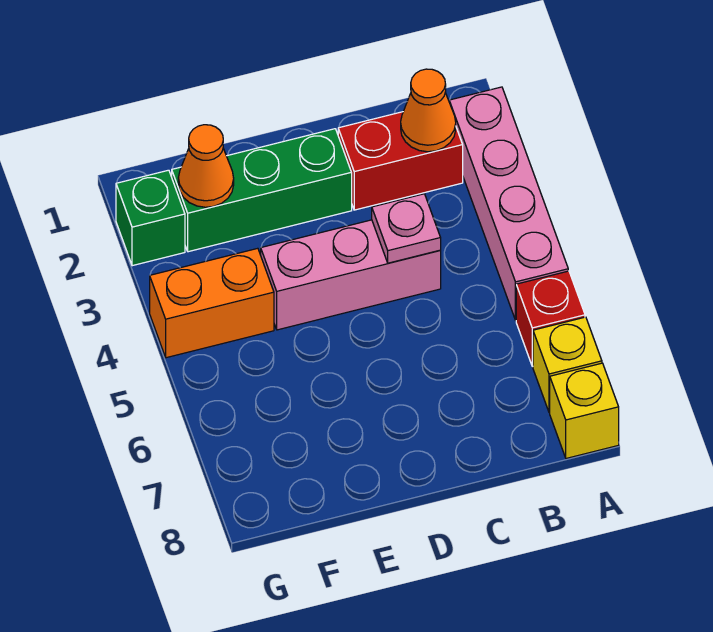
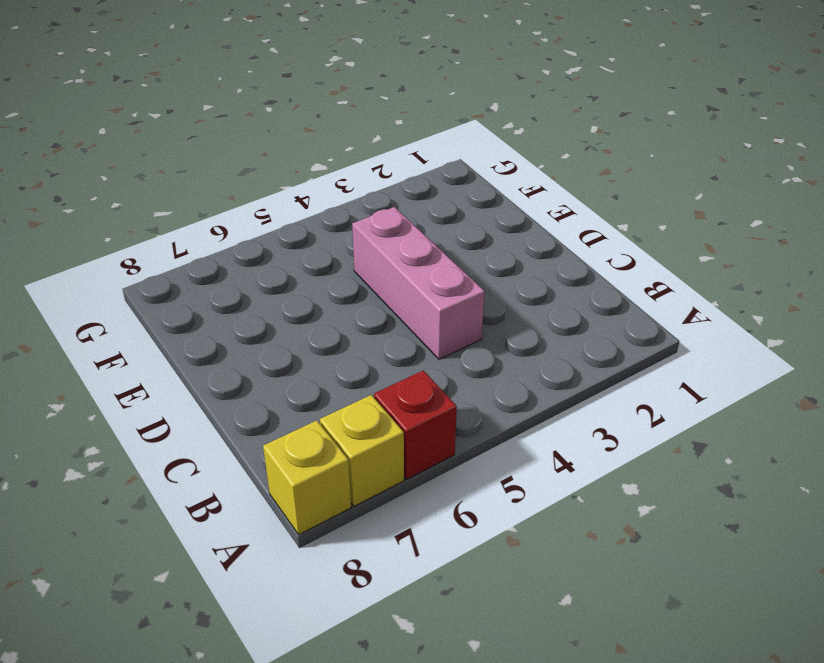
none -> pink 1x4 brick [449,87,568,320]
none -> red 1x2 brick [338,112,463,210]
none -> green 1x3 brick [172,129,352,252]

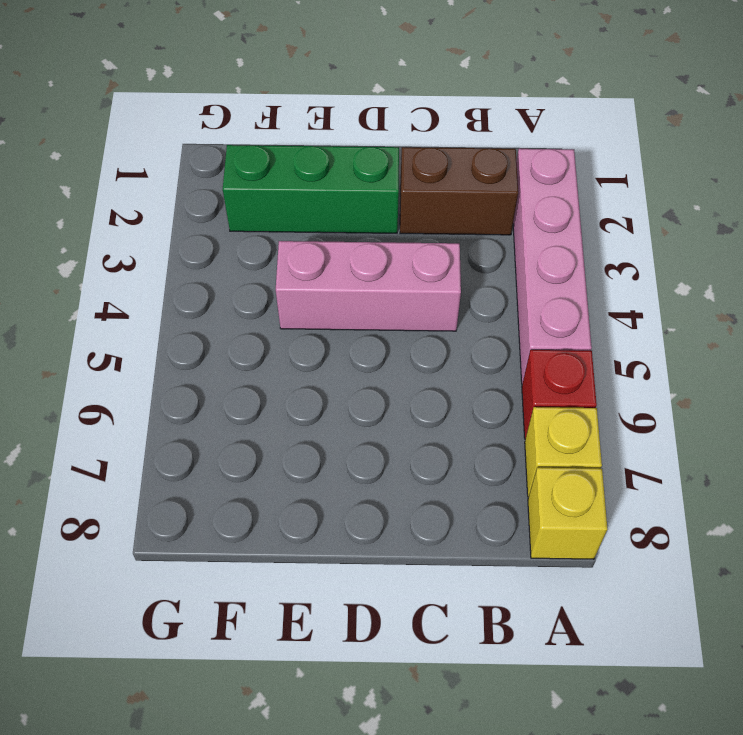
brown 1x2 brick [400,147,518,235] -> red 1x2 brick [338,112,463,210]
none -> orange 1x2 brick [150,248,274,358]
none -> green 1x1 brick [116,170,185,266]
none -> orange 1x1 cone [401,69,456,152]

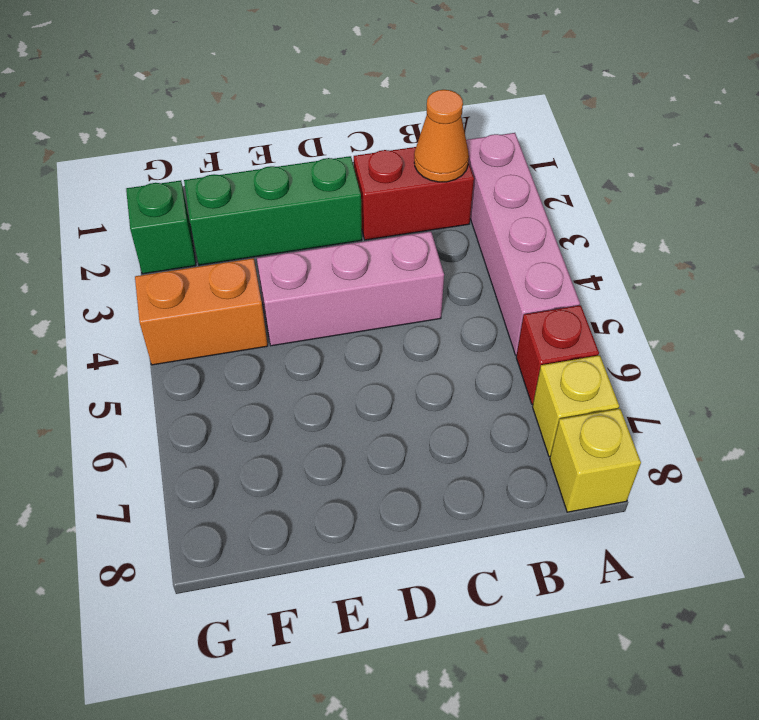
none -> pink 1x1 plate [372,194,441,263]
none -> orange 1x1 cone [178,125,234,207]

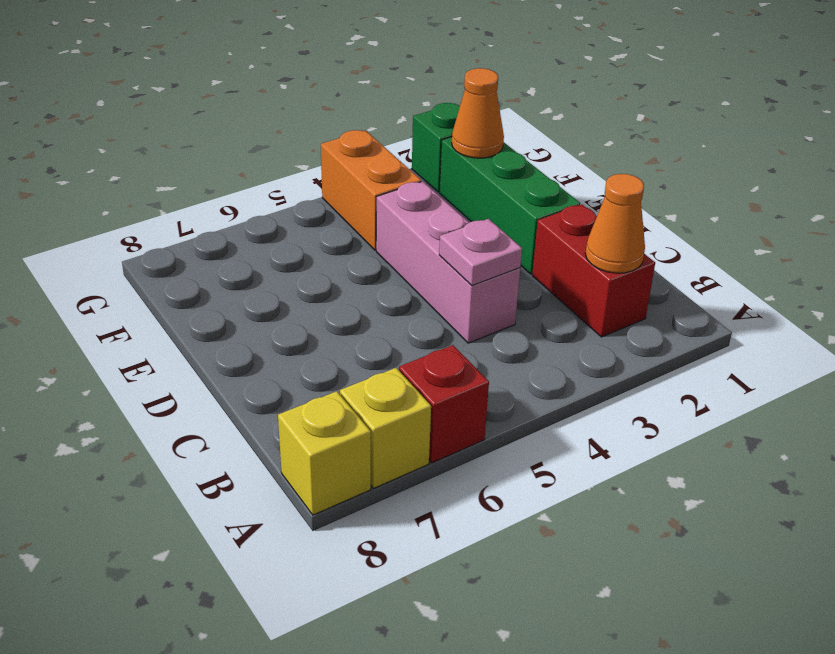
none -> pink 1x4 brick [449,87,568,320]

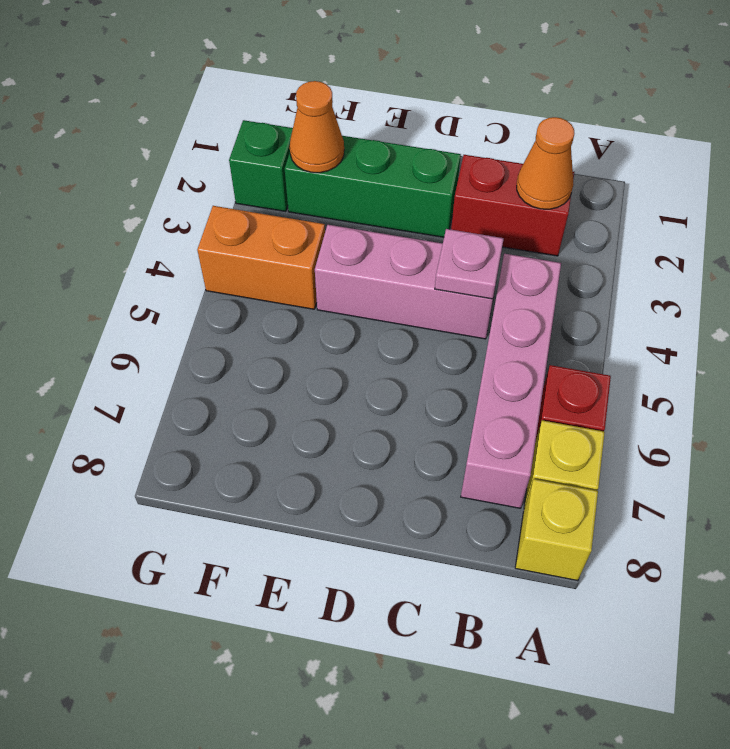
pink 1x4 brick [461,254,561,508] -> pink 1x4 brick moved to [449,87,568,320]

